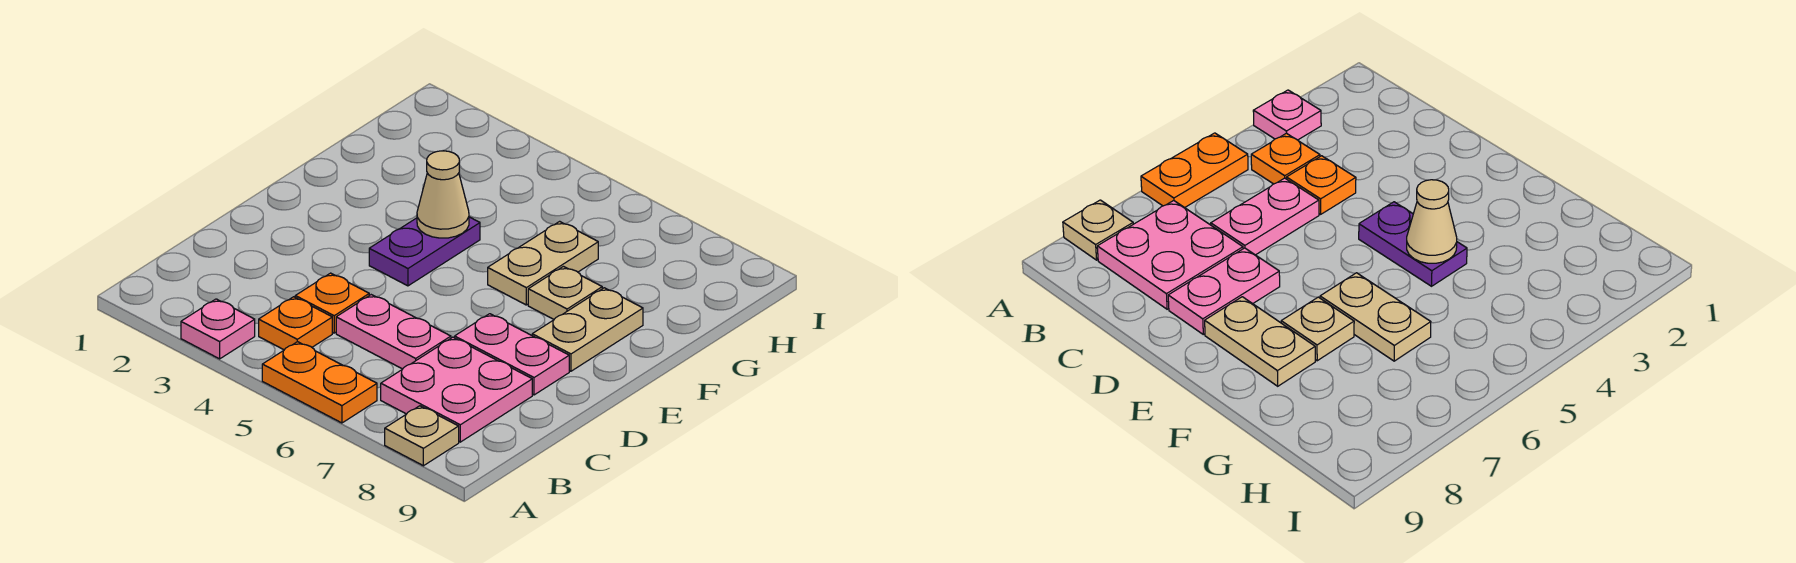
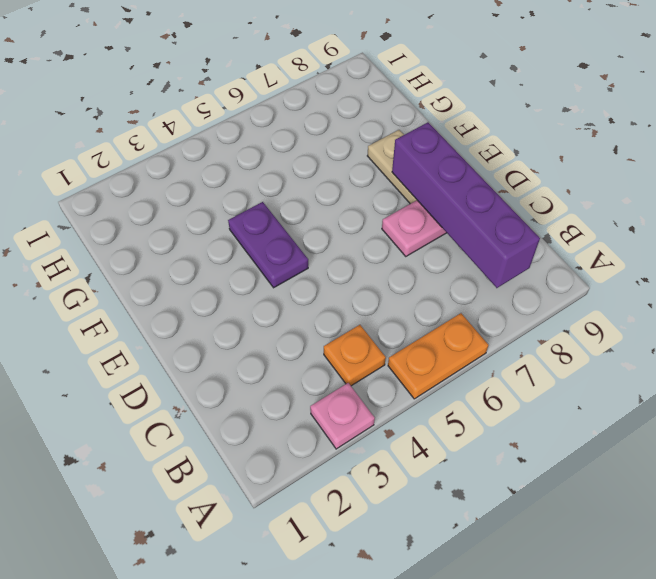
purple 1x4 brick [392,122,540,288] -> none
none -> tan 1x1 plate [385,406,459,466]
none -> pink 2x2 plate [381,337,532,442]
none -> orange 1x1 plate [295,273,369,333]

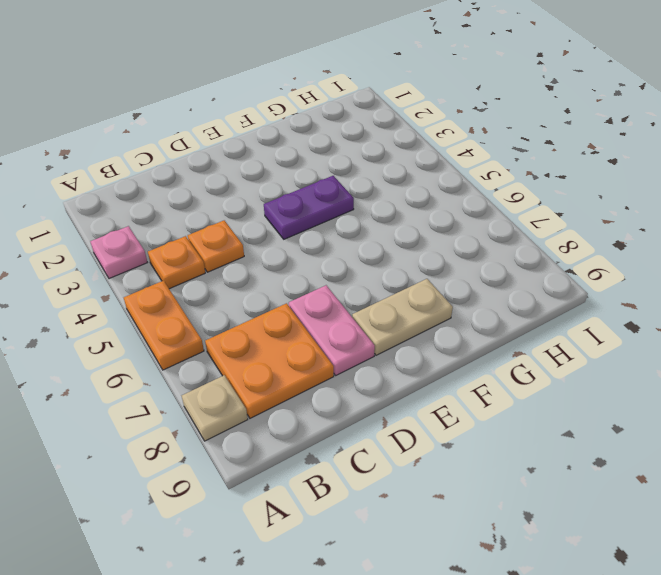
orange 2x2 plate [205,303,334,418] -> pink 2x2 plate [381,337,532,442]
none -> pink 1x2 plate [336,295,451,369]
none -> tan 1x2 plate [488,221,598,305]
none -> tan 1x1 plate [528,267,602,319]

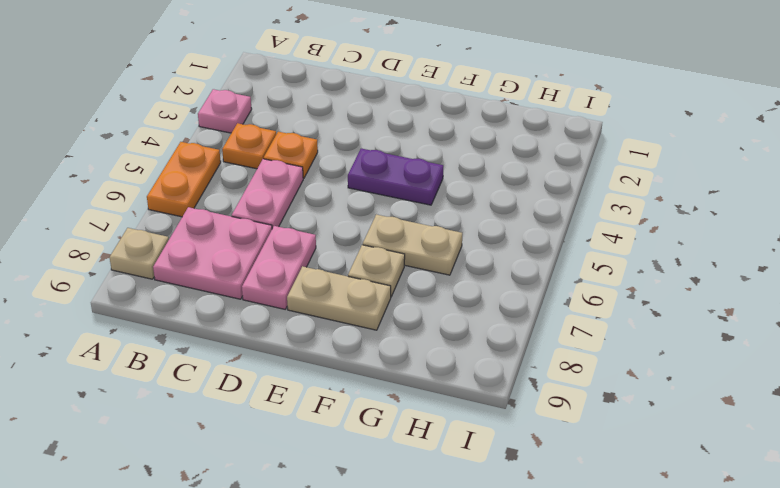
none -> tan 1x1 cone [417,151,469,238]

